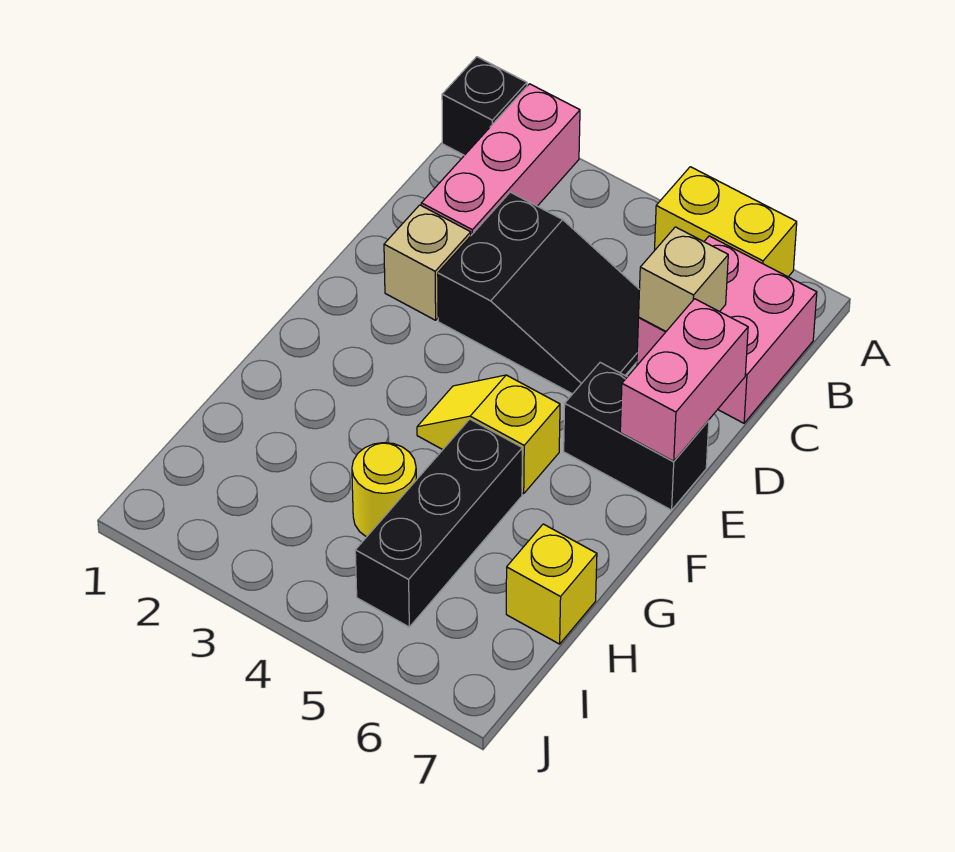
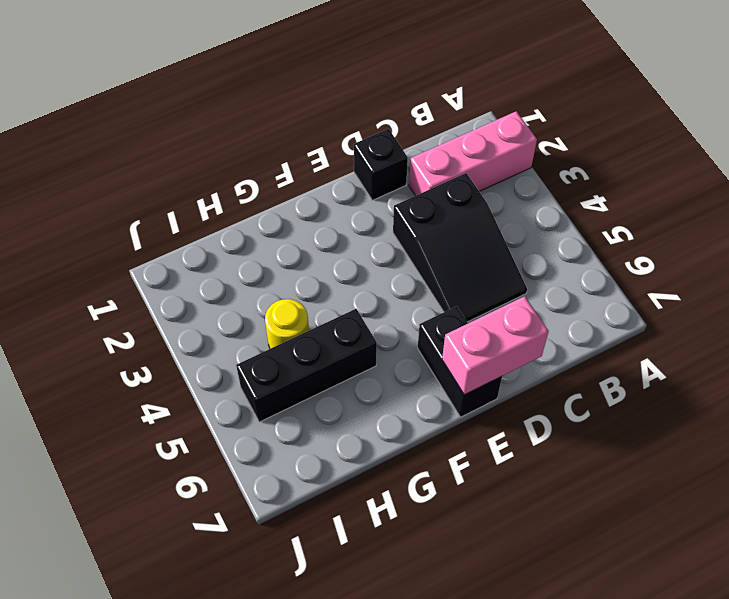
black 1x1 brick [354,129,408,200] -> black 1x1 brick moved to [442,57,527,155]
none -> yellow 1x2 brick [655,167,797,277]
none -> pink 2x2 brick [637,236,817,423]
none -> tan 1x1 brick [384,205,471,320]

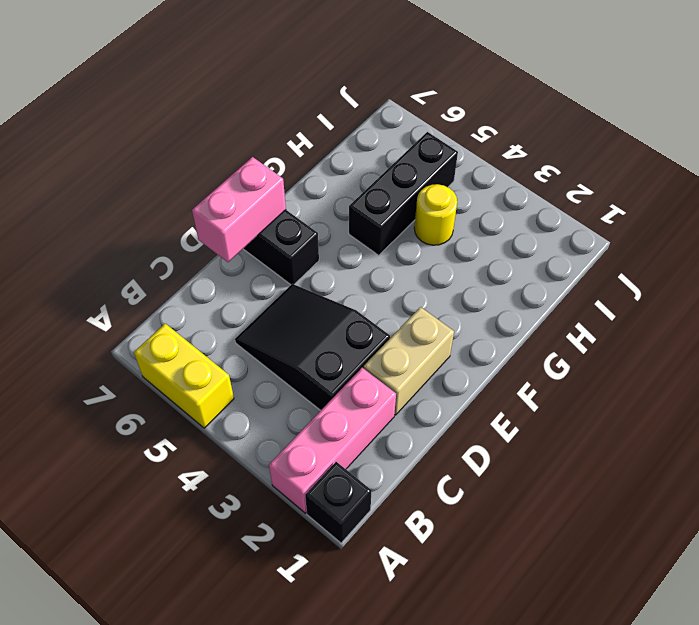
tan 1x2 brick [364,307,454,415] -> tan 1x1 brick [384,205,471,320]
none -> pink 2x2 brick [637,236,817,423]
none -> yellow 1x2 slope [417,375,560,494]
none -> yellow 1x1 brick [506,524,597,644]

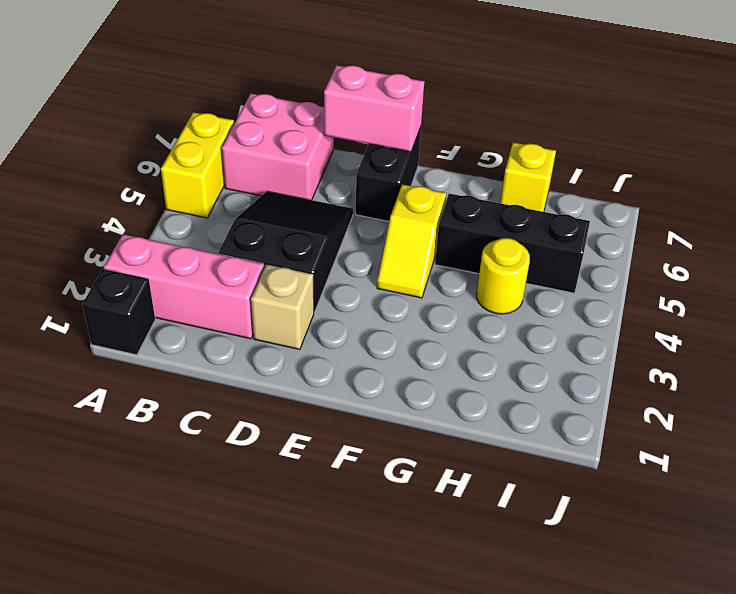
none -> tan 1x1 brick [639,227,728,331]

